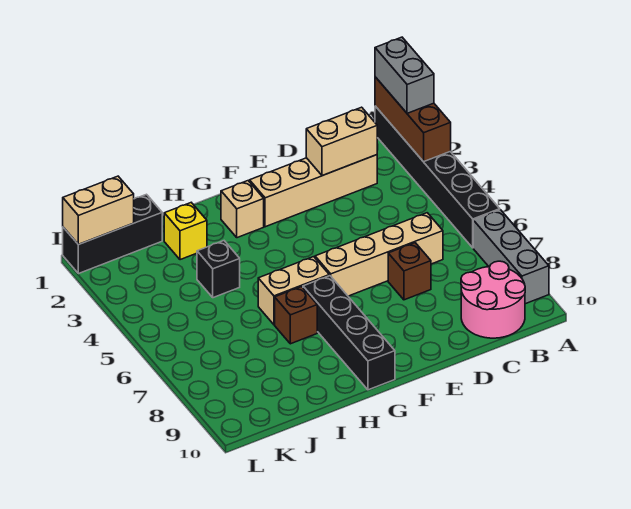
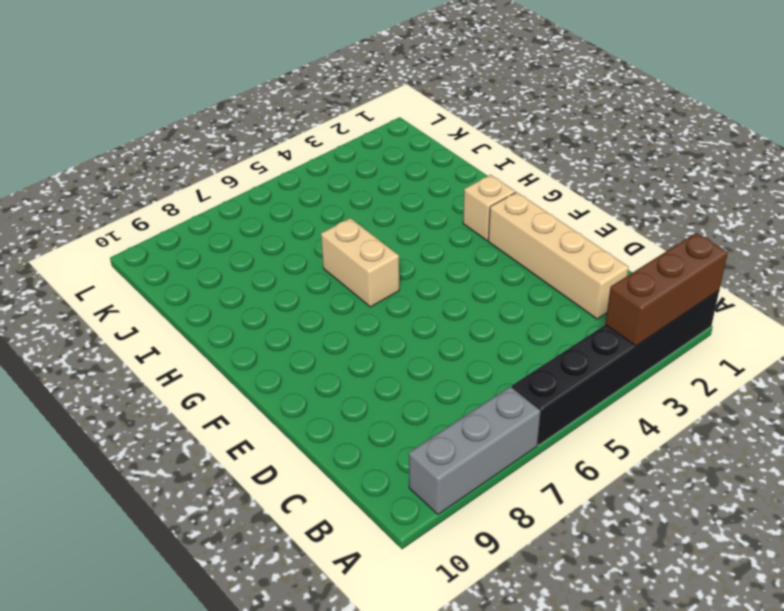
none -> pink 2x2 round brick [461,261,525,338]
none -> tan 1x4 brick [315,213,443,296]
none -> brown 1x1 brick [388,243,431,300]

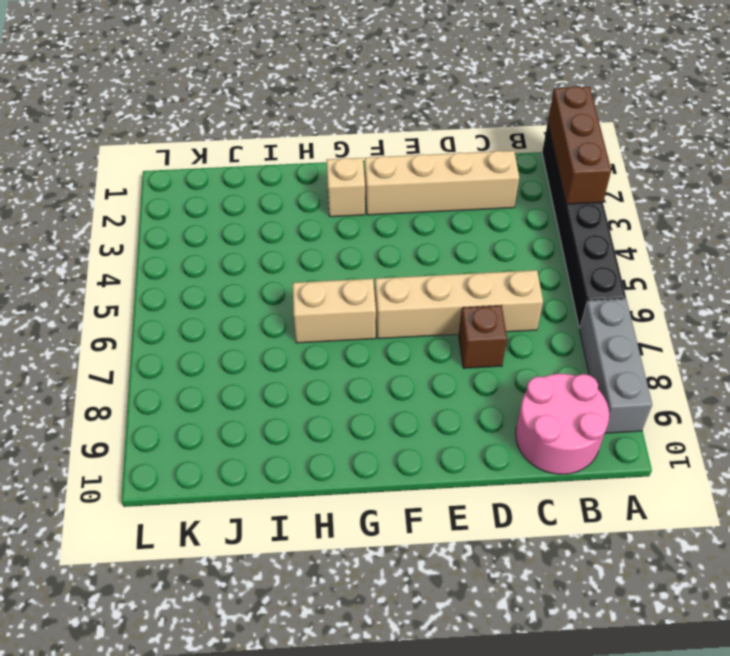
none -> black 1x4 brick [303,276,395,390]
none -> brown 1x1 brick [275,287,317,344]
none -> yellow 1x1 brick [164,203,207,260]

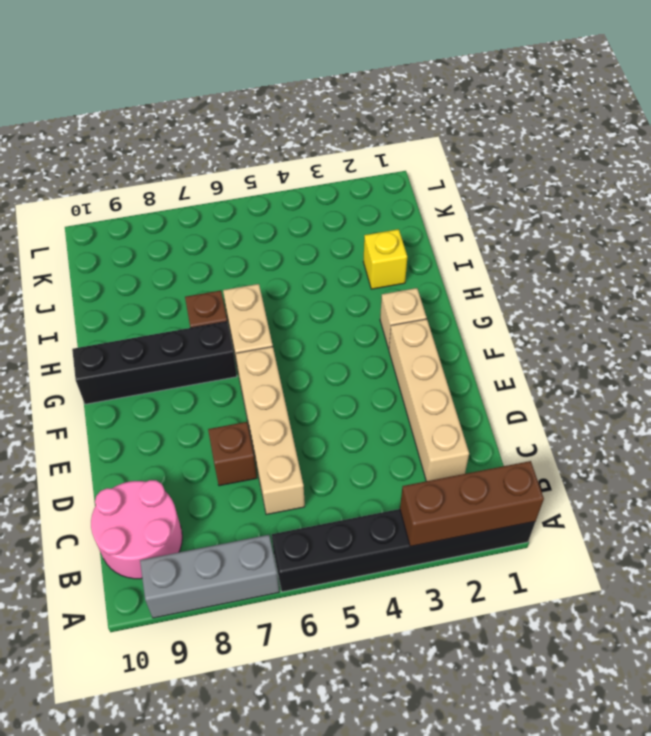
none -> black 1x1 brick [197,241,240,298]
none -> black 1x3 brick [63,194,162,274]
none -> tan 1x2 brick [306,107,377,176]

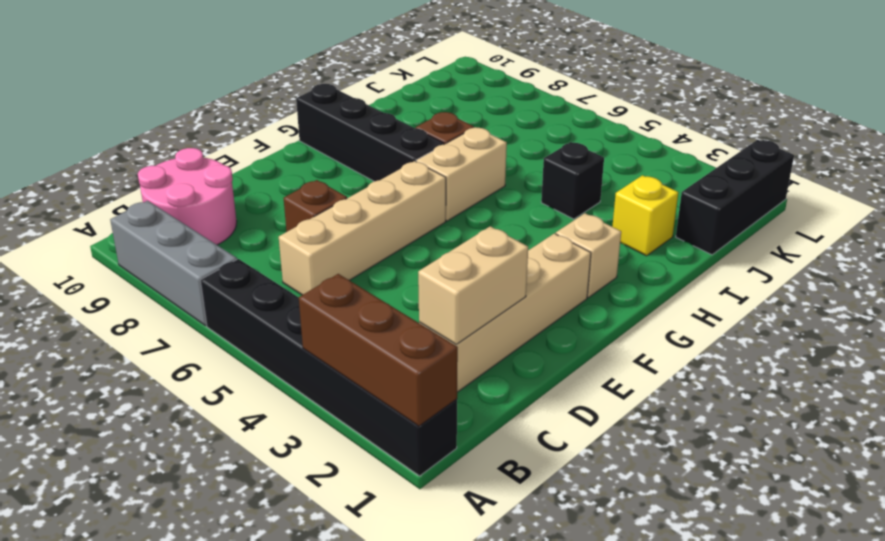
none -> tan 1x2 brick [63,176,134,244]
none -> grey 1x2 brick [375,37,434,113]

